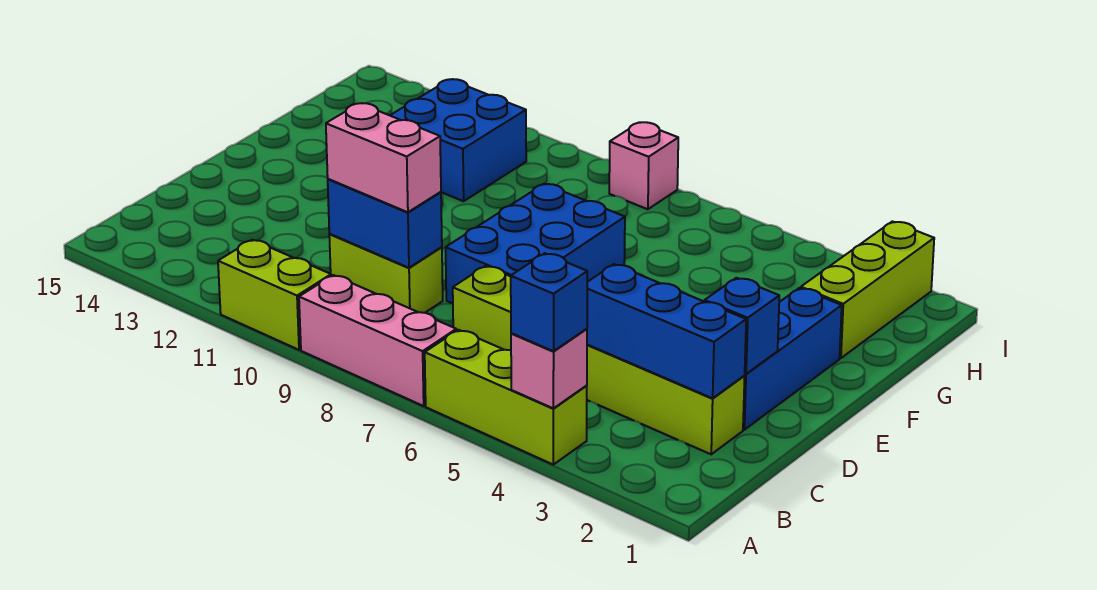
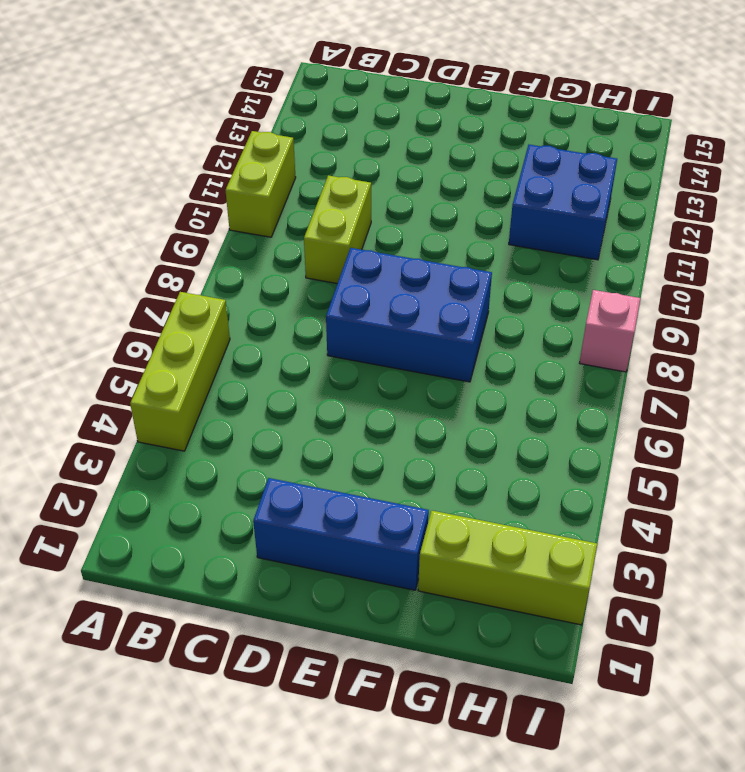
none -> pink 1x3 brick [299,275,456,406]
none -> lime 1x6 brick [453,266,745,454]
none -> pink 1x1 brick [511,329,587,408]

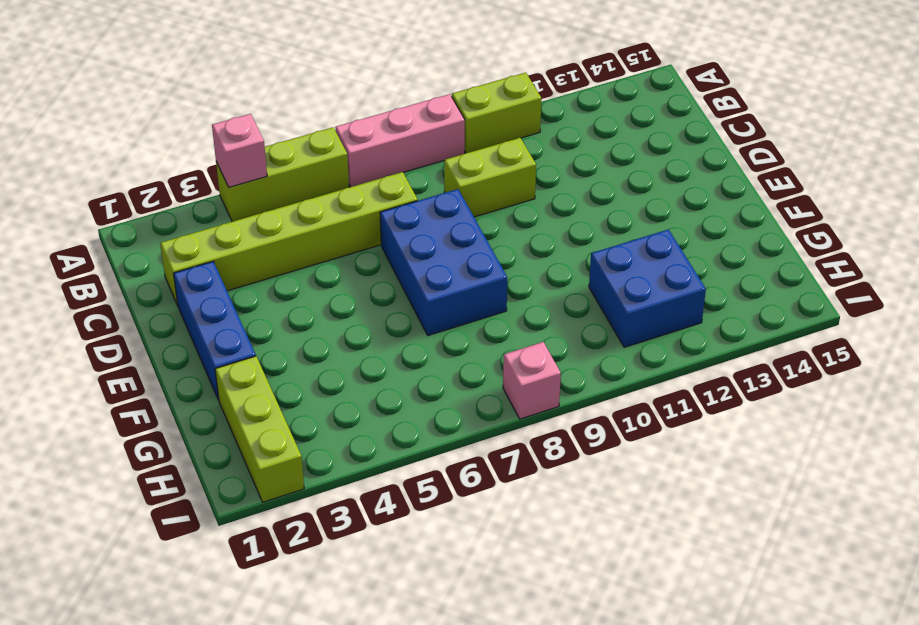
none -> blue 1x3 brick [587,264,746,398]
none -> blue 1x2 brick [328,179,442,268]
none -> blue 1x1 brick [705,278,779,374]

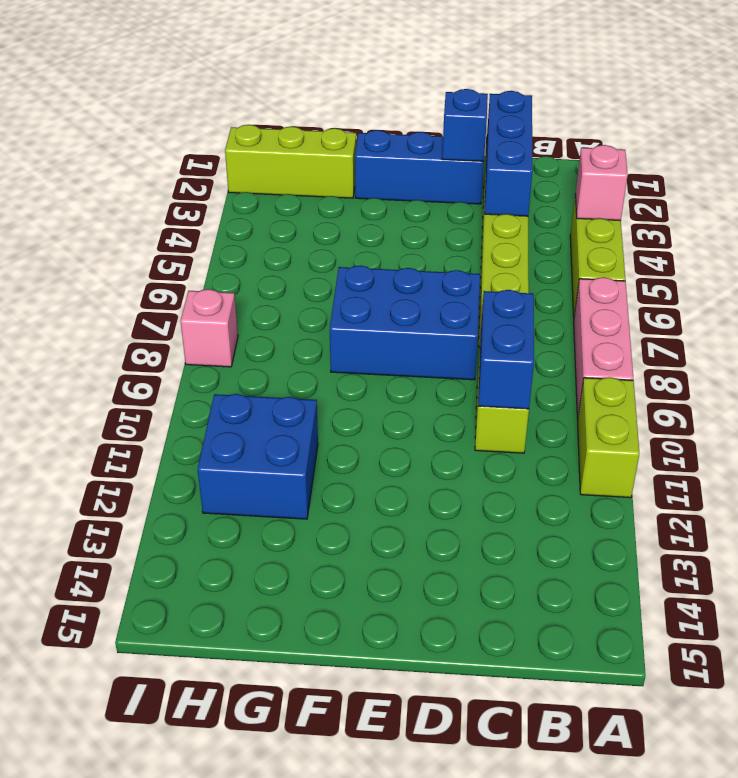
none -> blue 1x1 brick [511,253,587,351]
none -> pink 1x2 brick [326,103,441,212]

